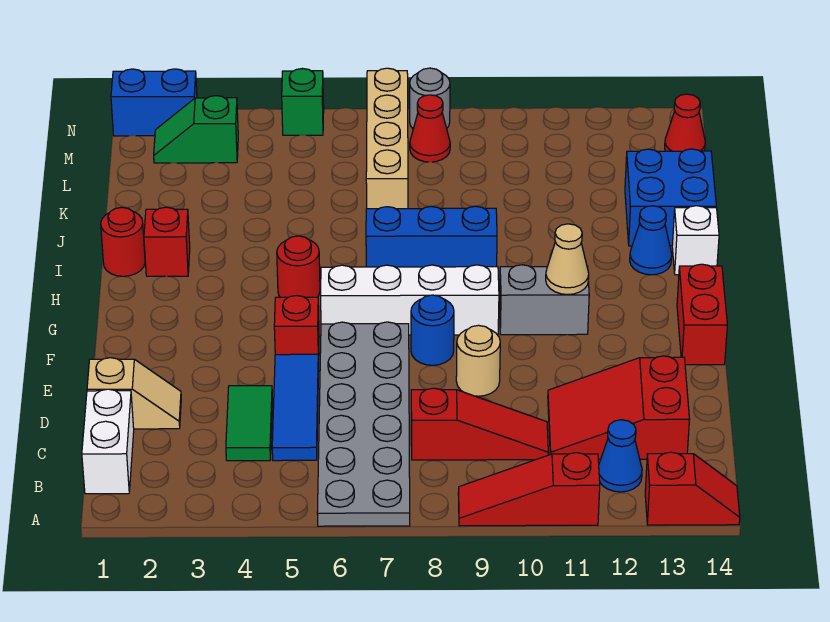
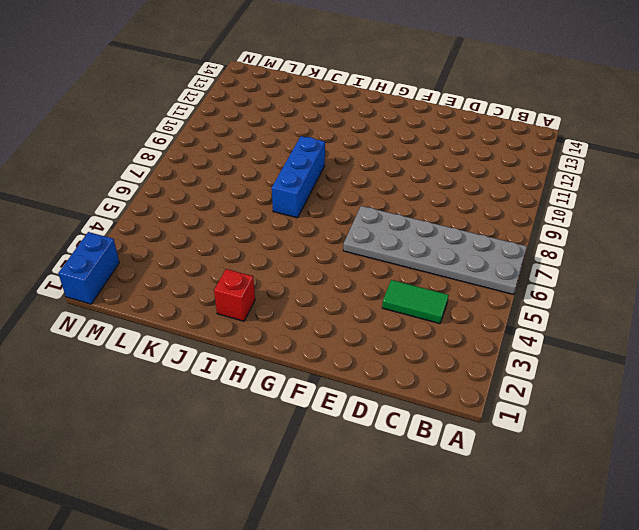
none -> red 1x3 slope [458,453,600,526]
none -> red 1x2 slope [645,452,740,525]
none -> white 1x2 brick [82,389,134,494]
none -> blue 1x1 cone [599,420,642,492]

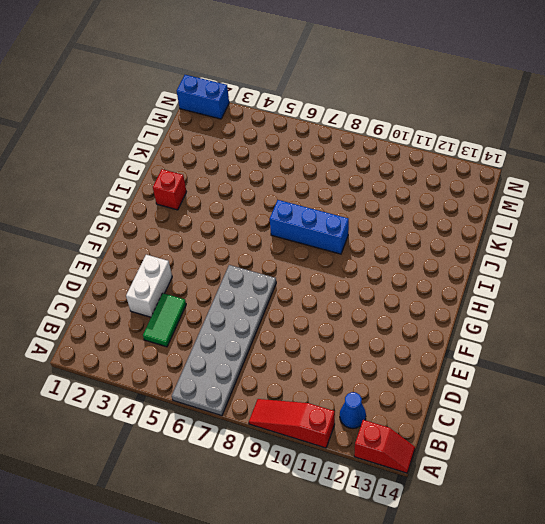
white 1x2 brick [126,255,172,317] -> white 1x2 brick moved to [82,389,134,494]
none -> blue 1x3 tile [272,354,319,461]
none -> red 1x3 slope [411,388,548,460]
none -> red 2x3 slope [548,356,690,459]
none -> tan 1x2 slope [87,358,181,429]

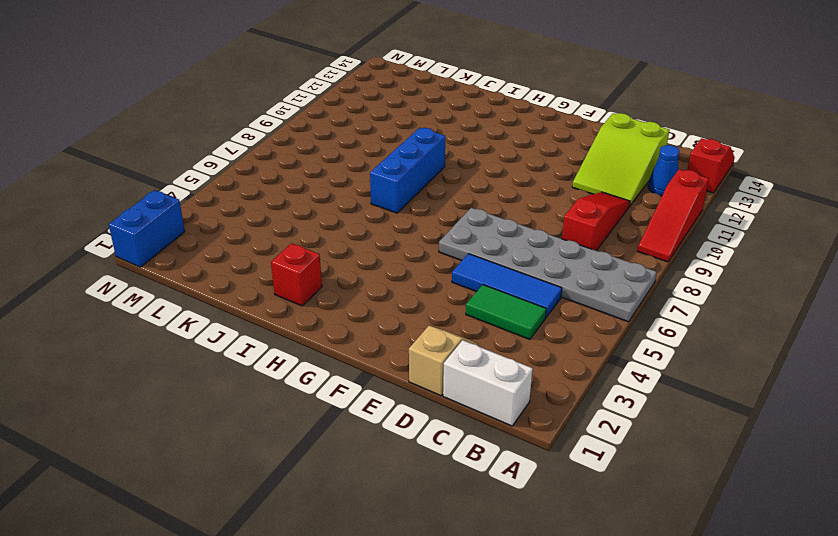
lime 2x3 slope [572,113,669,205] -> red 2x3 slope [548,356,690,459]
none -> tan 1x1 round brick [456,325,500,396]
none -> red 1x1 brick [274,296,319,363]
none -> blue 1x1 round brick [411,295,454,365]
none -> red 1x2 brick [677,264,727,365]

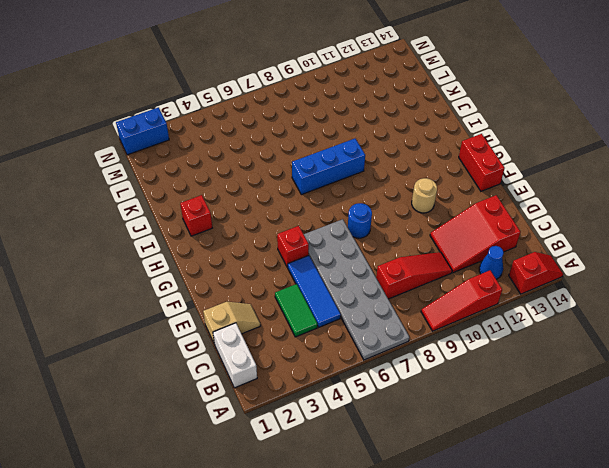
tan 1x1 round brick [412,178,437,213] -> tan 1x1 round brick moved to [456,325,500,396]
none -> white 1x4 brick [321,265,499,335]
none -> grey 1x2 brick [499,265,589,335]
none -> red 1x1 round brick [277,236,320,297]
none -> red 1x1 round brick [101,207,145,276]

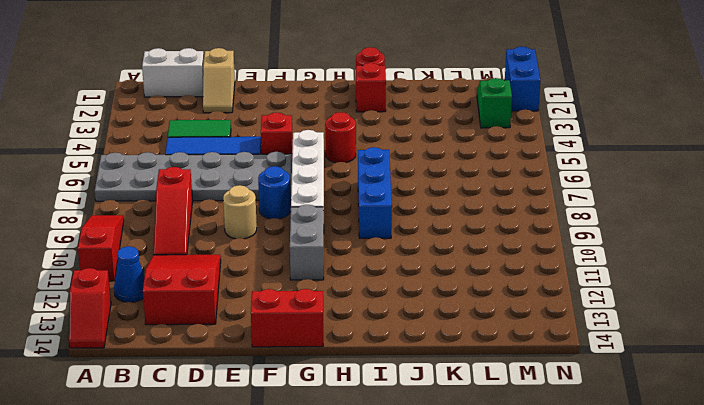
none -> blue 1x1 cone [630,206,672,275]
none -> white 1x1 brick [672,206,719,275]
none -> blue 2x2 brick [625,149,716,246]
none -> tan 1x4 brick [366,68,408,209]

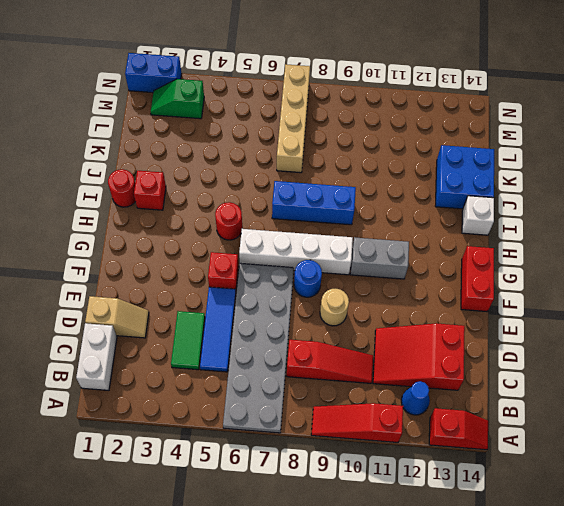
none -> blue 1x1 cone [630,206,672,275]
none -> red 1x1 cone [410,95,450,162]
none -> red 1x1 cone [665,94,705,151]
none -> green 1x1 brick [282,69,324,135]

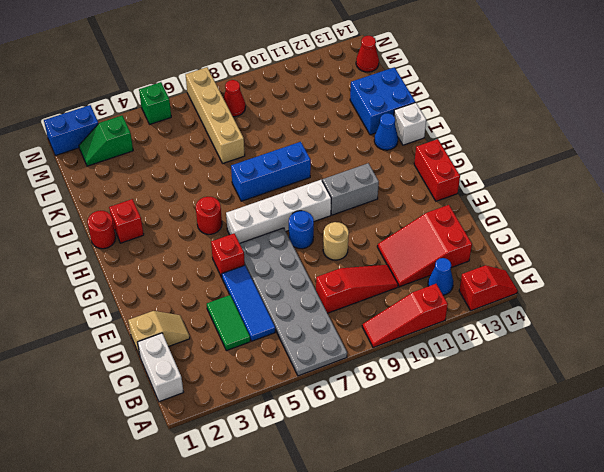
none -> grey 1x1 round brick [410,68,450,129]
none -> tan 1x1 cone [546,224,589,295]

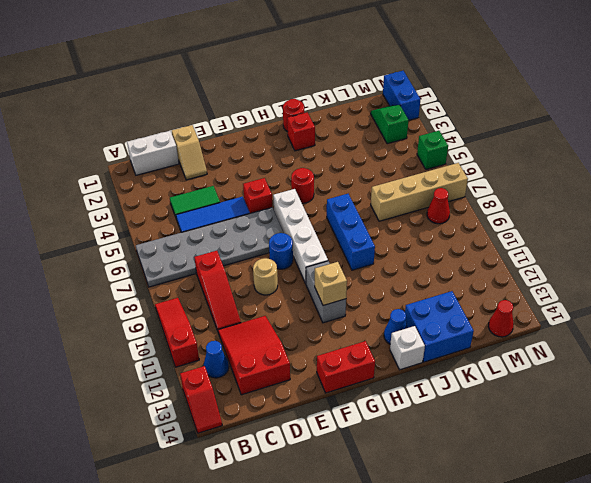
tan 1x1 brick [315,262,347,306] -> tan 1x1 cone [546,224,589,295]
none -> grey 1x1 round brick [410,68,450,129]

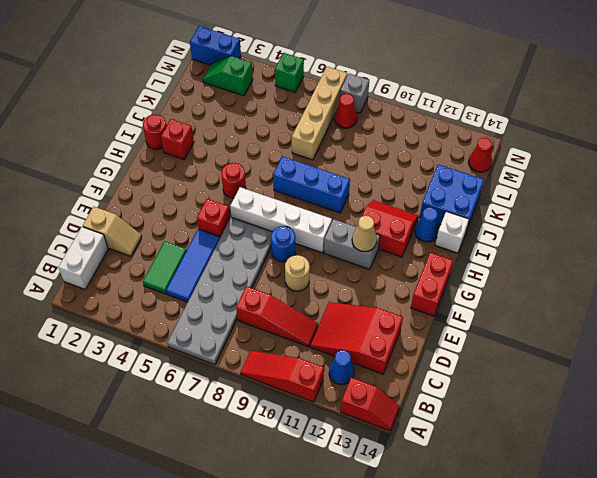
red 2x2 slope [362,200,418,257] -> none
grey 1x1 brick [340,74,369,113] -> grey 1x1 round brick [410,68,450,129]

